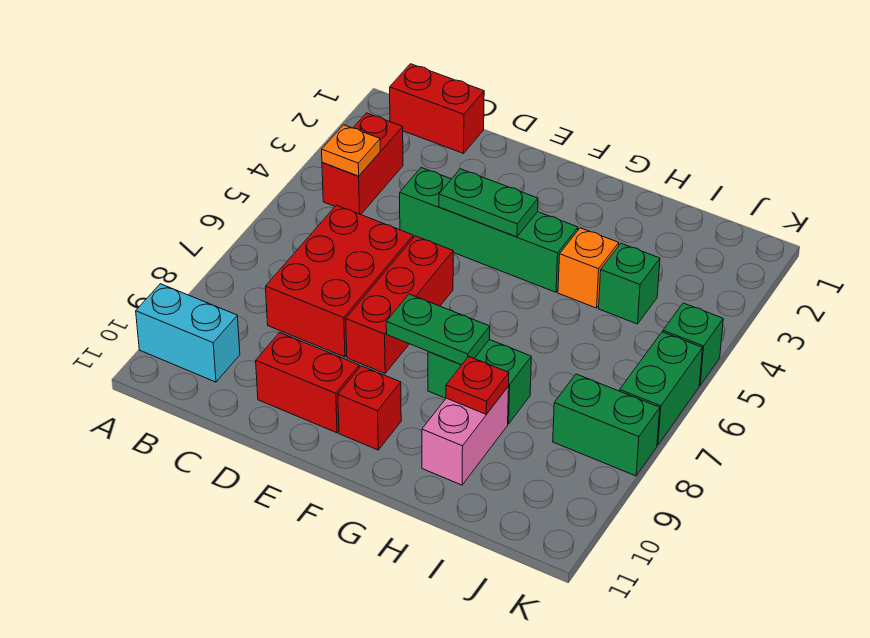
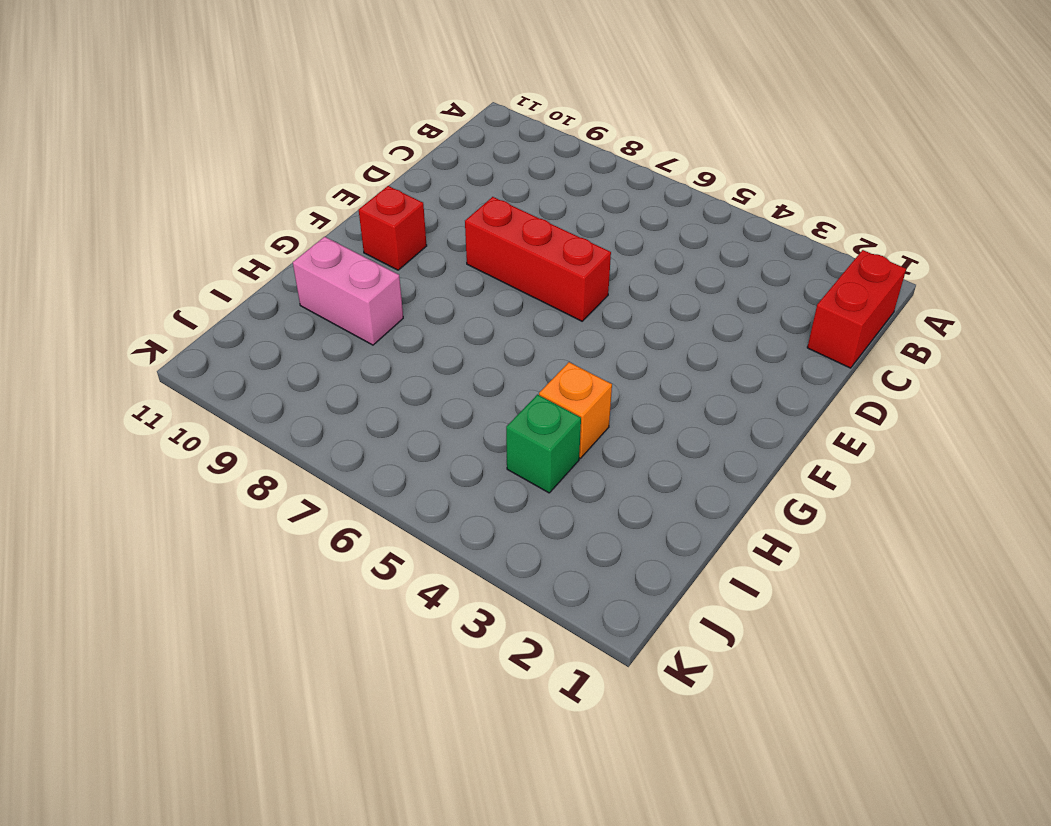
none -> cyan 1x2 brick [136,284,240,382]
none -> red 1x2 brick [322,113,403,215]
none -> red 2x3 brick [266,205,413,357]

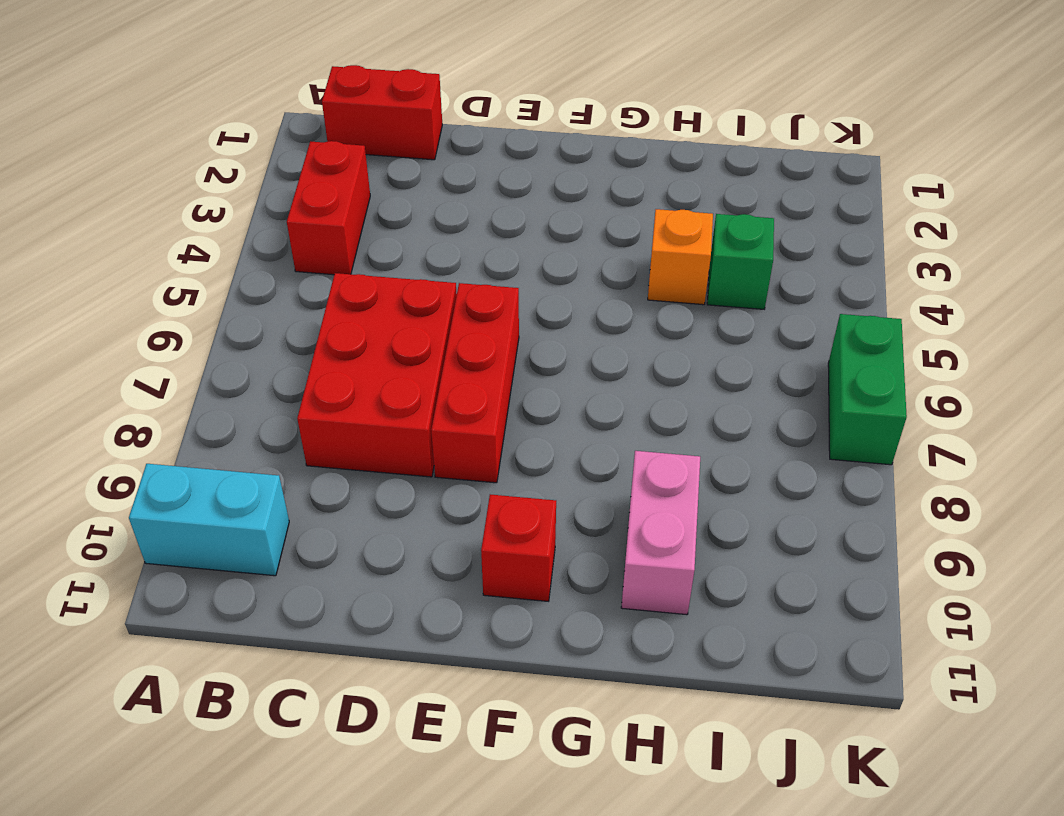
none -> green 1x4 brick [400,168,578,292]
none -> red 1x2 brick [256,333,359,433]
none -> green 1x2 brick [428,340,531,424]

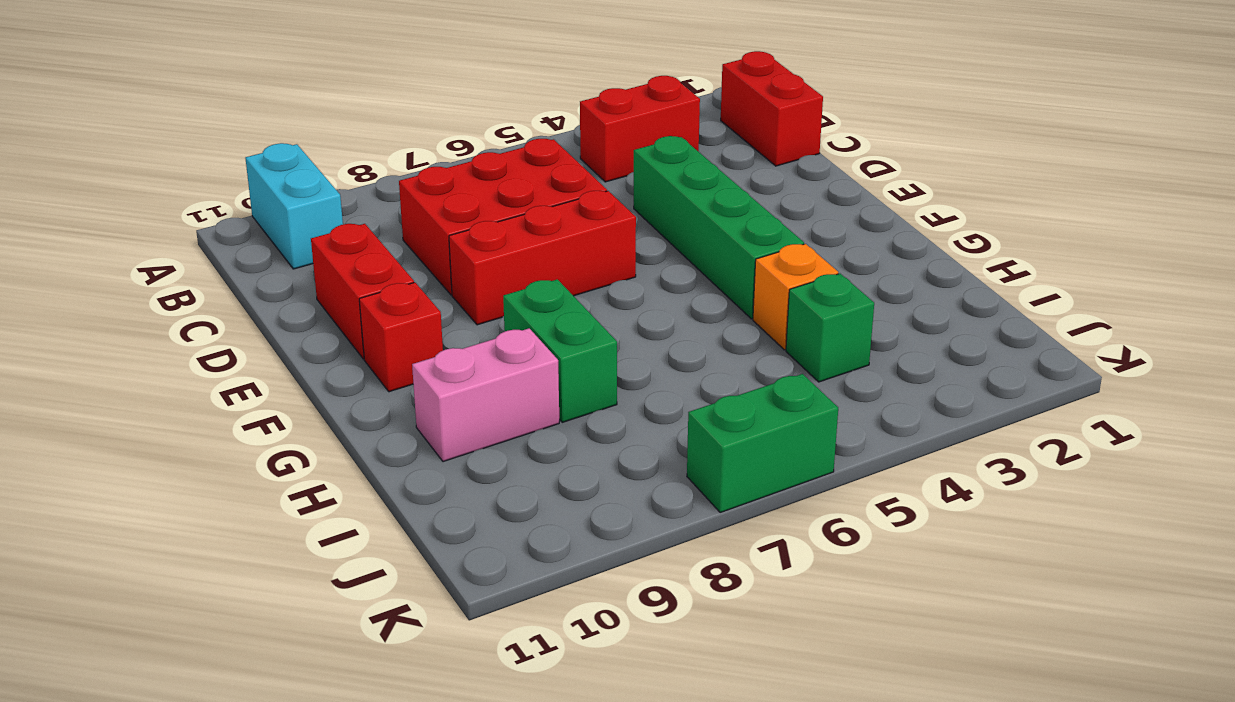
none -> green 1x2 brick [553,374,660,476]
none -> green 1x1 brick [663,303,723,385]
none -> orange 1x1 plate [322,125,380,176]

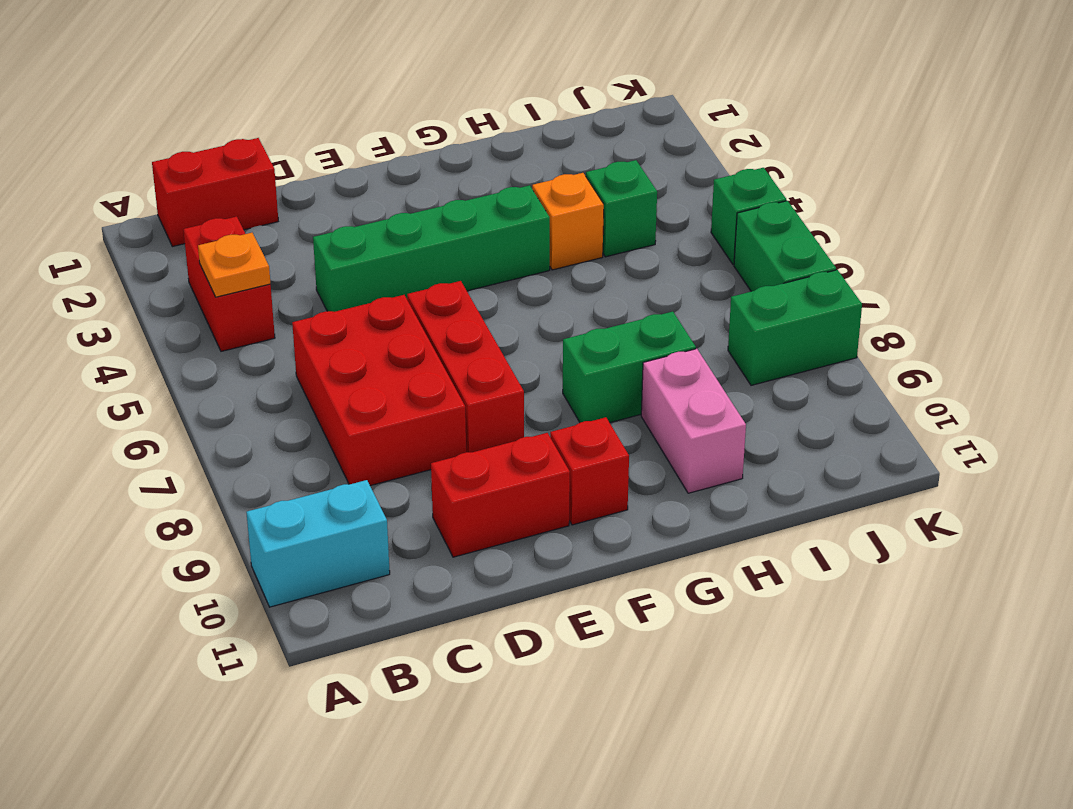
none -> green 1x2 plate [439,169,538,237]
none -> green 1x2 plate [386,294,490,365]
none -> red 1x1 plate [446,356,509,414]

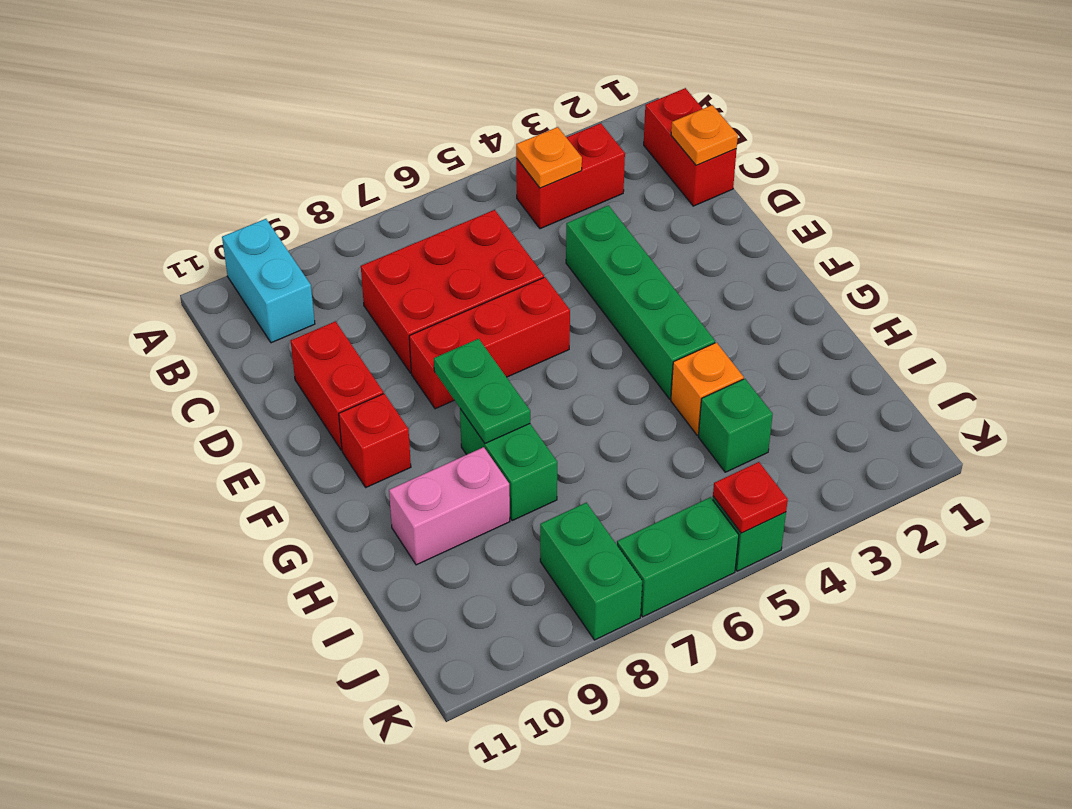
orange 1x1 plate [671,105,738,166] -> none
red 1x1 plate [713,462,788,533] -> red 1x1 plate moved to [446,356,509,414]
none -> green 1x2 plate [439,169,538,237]

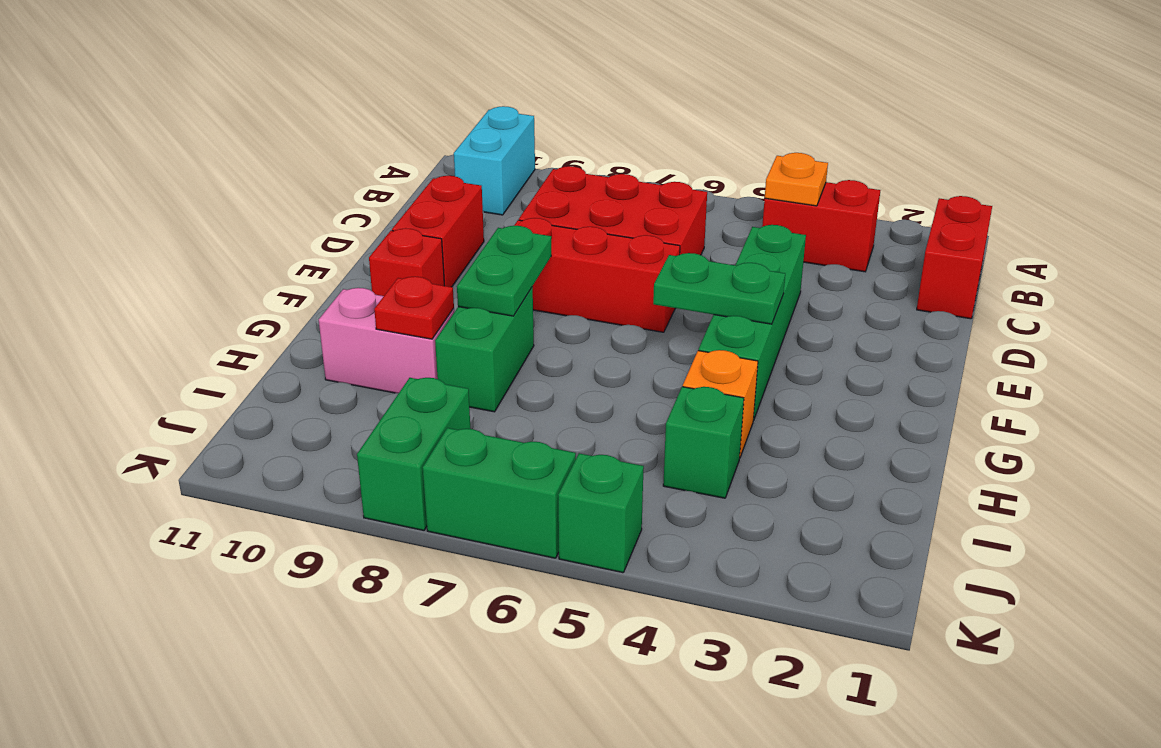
green 1x2 plate [653,253,785,324] -> green 1x2 plate turned to [439,169,538,237]

